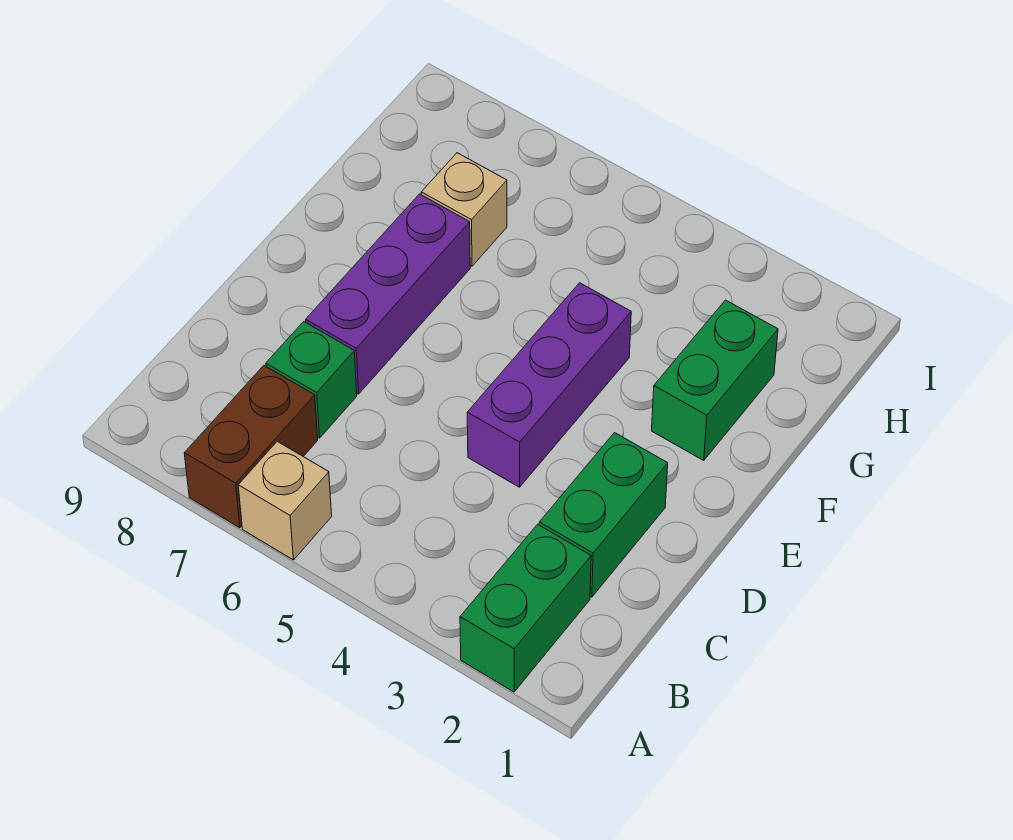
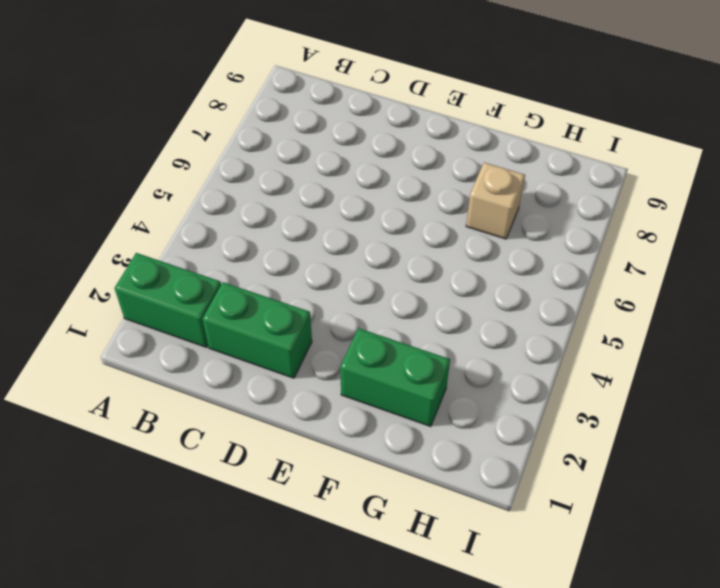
none -> tan 1x1 brick [238,441,332,560]
none -> brown 1x2 brick [184,366,318,528]

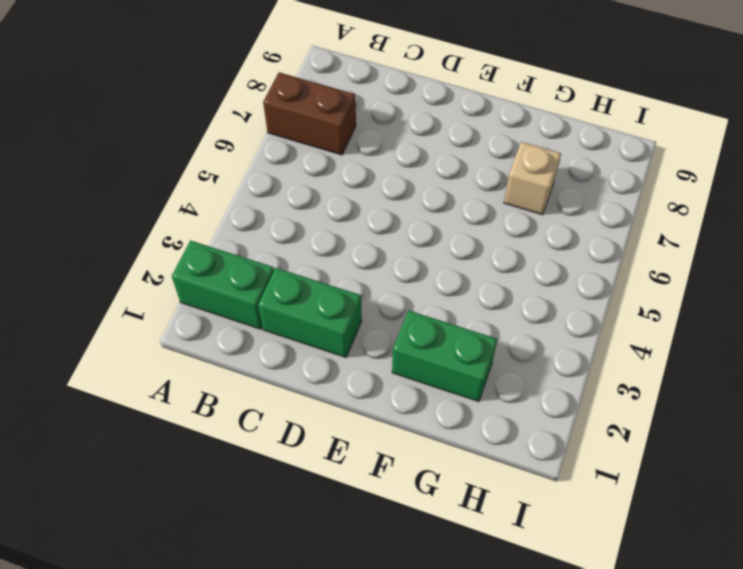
none -> tan 1x1 brick [238,441,332,560]
none -> green 1x1 brick [266,322,357,438]

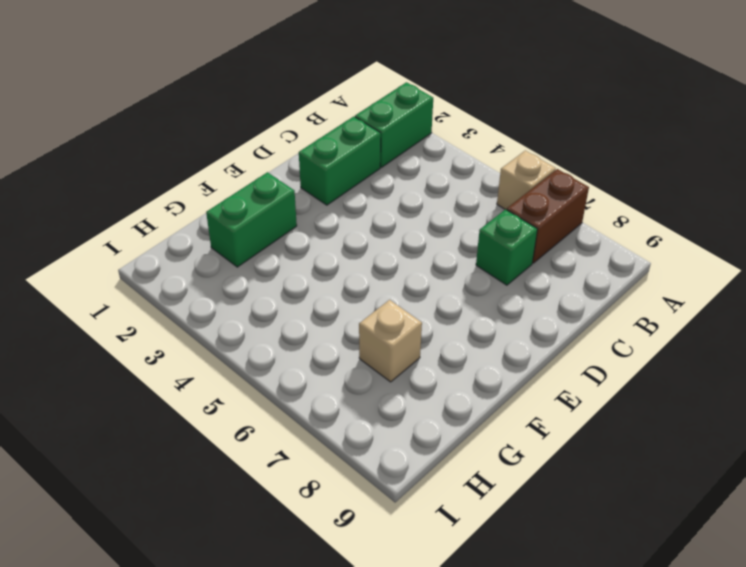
none -> purple 1x3 brick [467,283,631,487]
none -> purple 1x3 brick [306,194,470,394]

